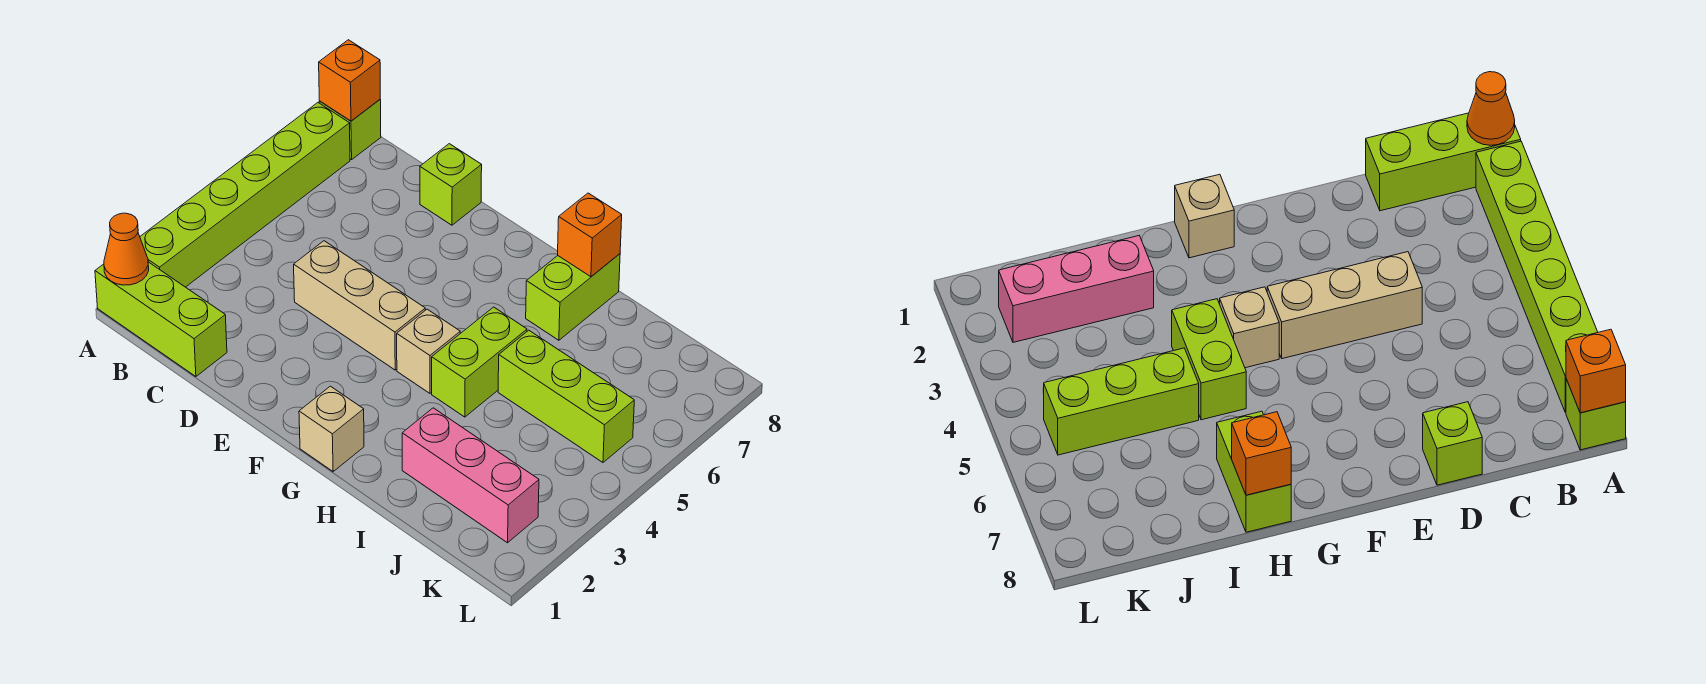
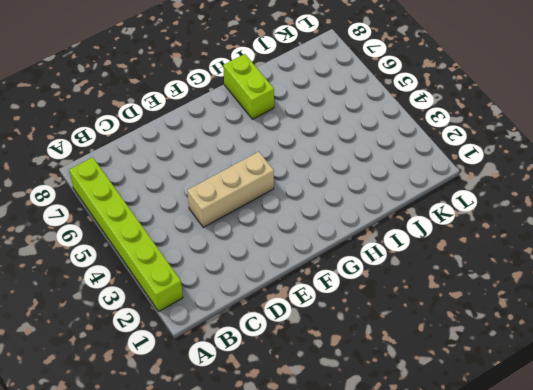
none -> lime 1x3 brick [95,262,227,377]
none -> lime 1x1 brick [319,100,381,160]
none -> lime 1x1 brick [420,144,482,225]

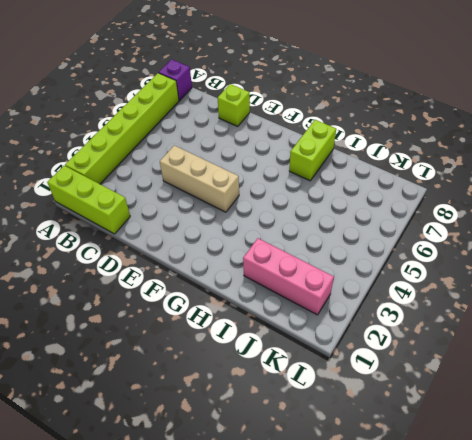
purple 1x1 brick [159,59,192,101] -> lime 1x1 brick [319,100,381,160]
none -> tan 1x1 brick [299,386,364,472]
none -> tan 1x1 brick [397,309,460,393]
none -> lime 1x2 brick [432,307,527,417]

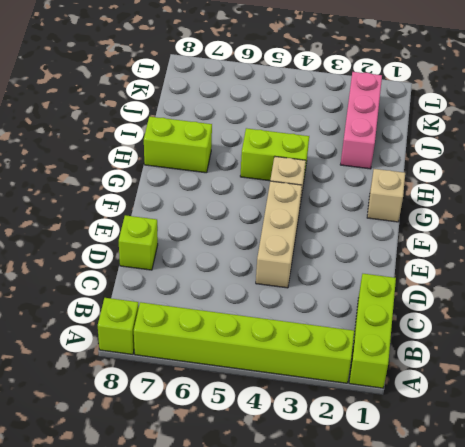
none -> lime 1x3 brick [498,330,634,462]
none -> orange 1x1 cone [104,213,149,285]
none -> orange 1x1 brick [319,40,380,121]

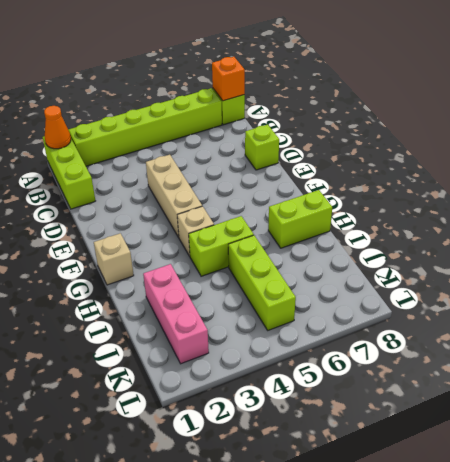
none -> orange 1x1 brick [558,193,622,277]

